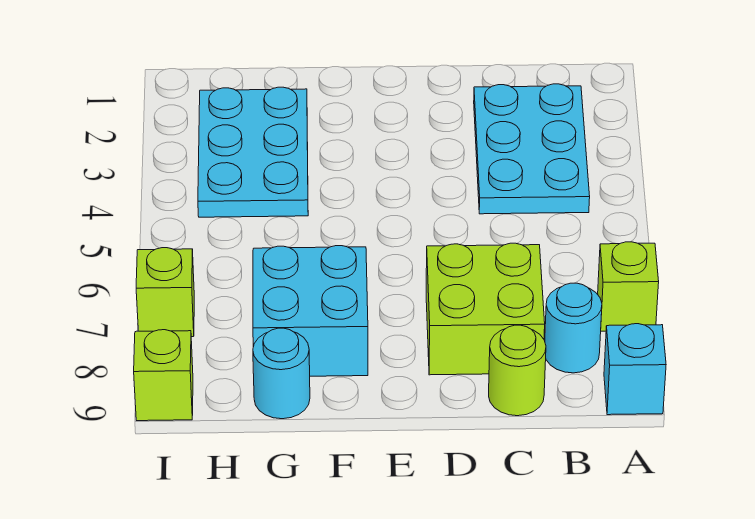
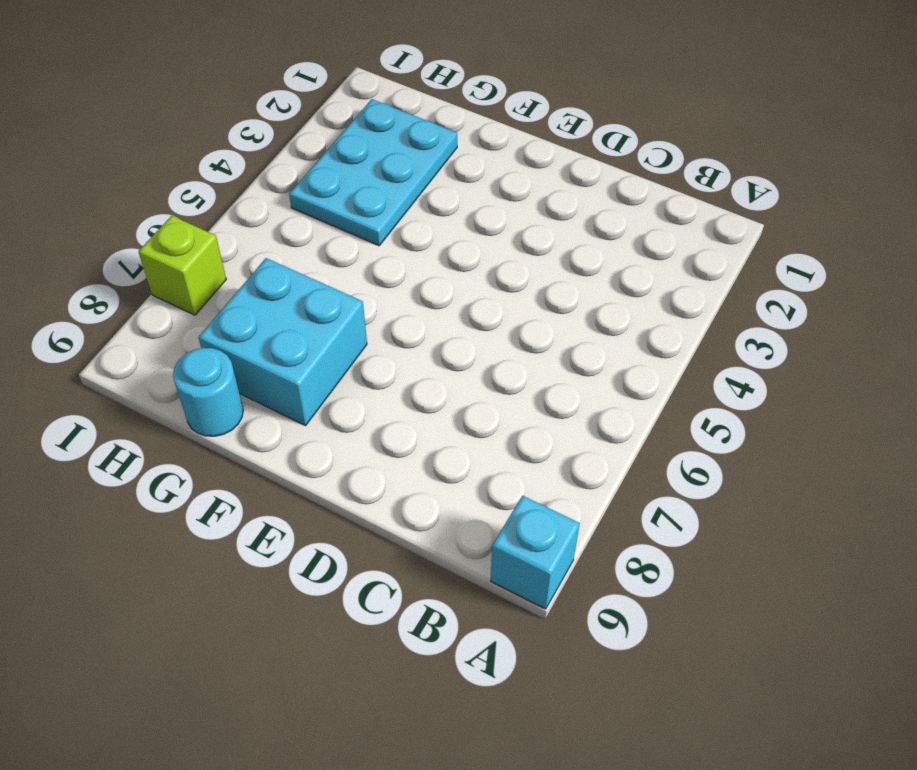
none -> lime 1x1 brick [598,242,659,331]
none -> cyan 2x3 plate [474,84,590,214]

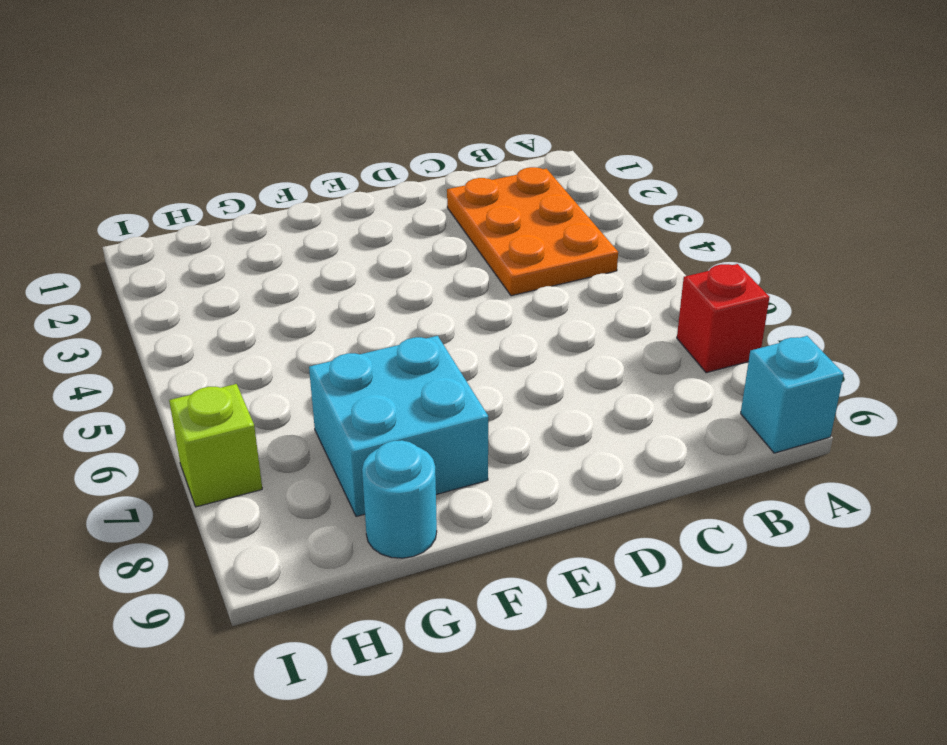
red 1x1 brick [677,264,770,373] -> lime 1x1 brick [598,242,659,331]
orange 2x3 plate [447,167,618,296] -> cyan 2x3 plate [474,84,590,214]
none -> cyan 1x1 round brick [545,283,602,373]
none -> lime 2x2 brick [426,243,545,375]

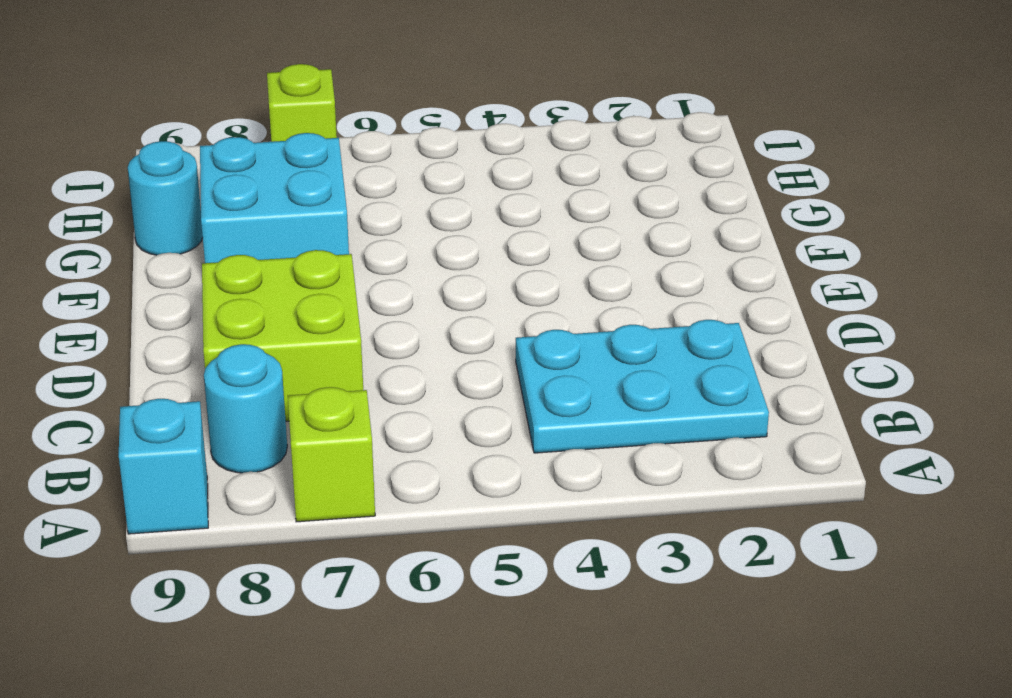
none -> lime 1x1 round brick [489,325,546,416]
none -> cyan 2x3 plate [198,87,308,217]

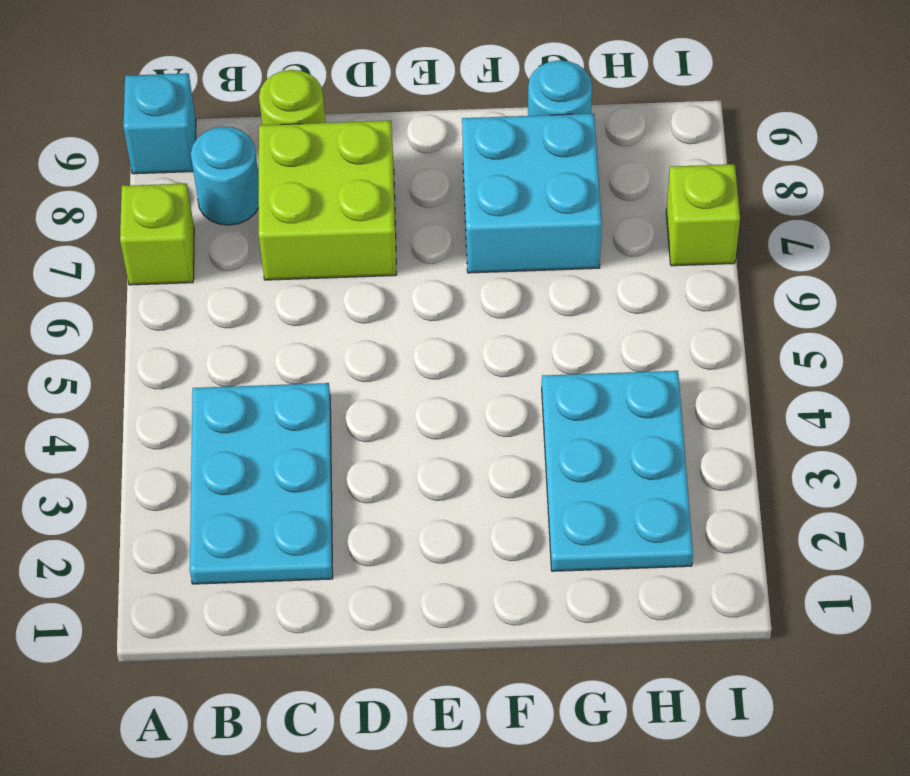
none -> lime 1x1 brick [134,330,193,421]

